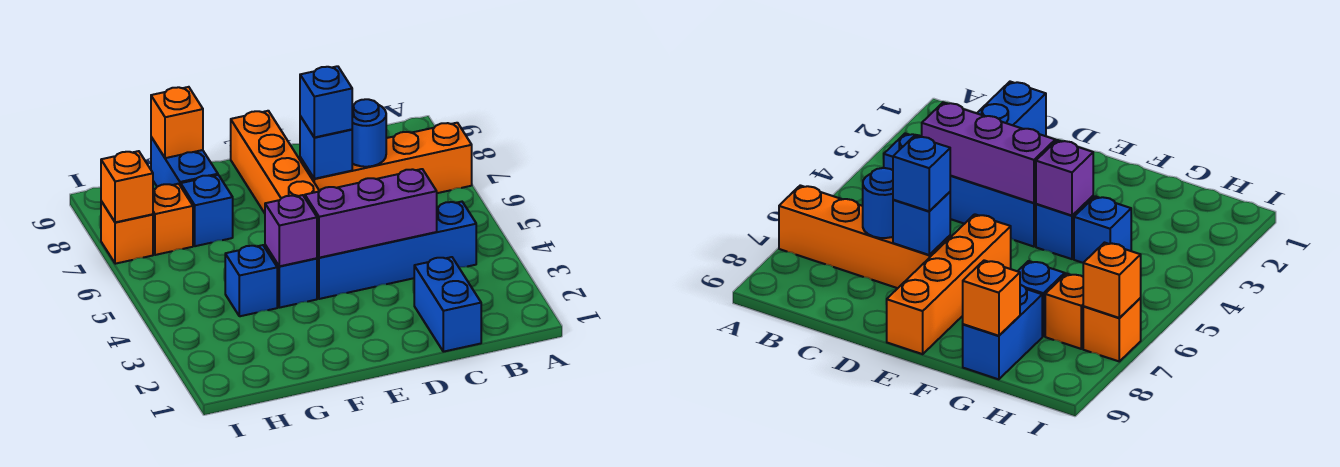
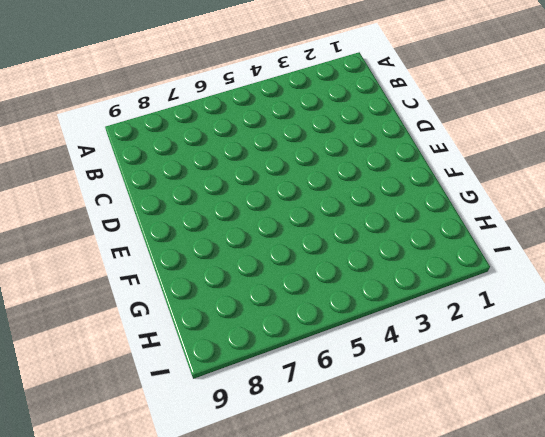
none -> orange 1x4 brick [300,123,472,193]
none -> blue 1x4 brick [317,202,476,299]
none -> blue 1x2 brick [414,257,481,352]

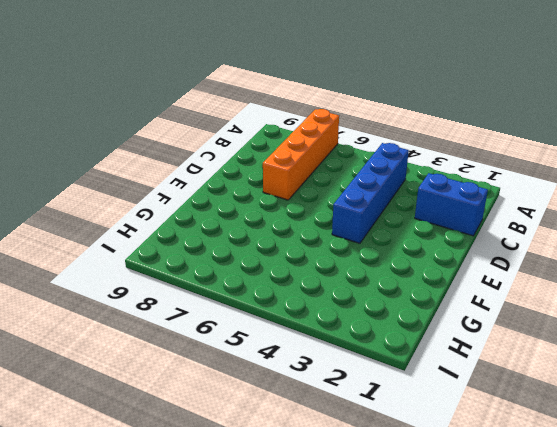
none -> orange 1x4 brick [231,111,319,213]
none -> blue 1x1 brick [265,245,317,308]
none -> blue 1x1 brick [225,245,277,316]

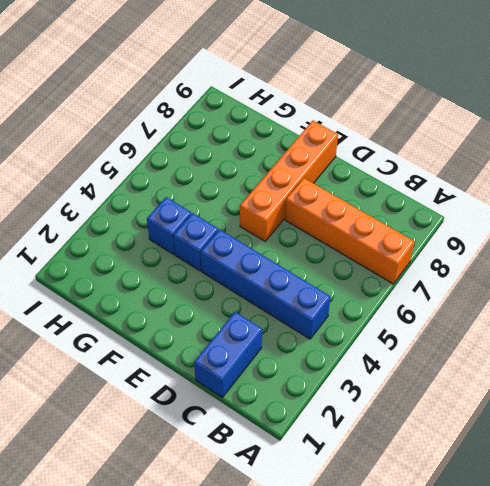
none -> blue 1x1 brick [181,175,233,246]
none -> blue 1x2 brick [151,137,218,187]
none -> orange 1x1 brick [153,184,193,255]

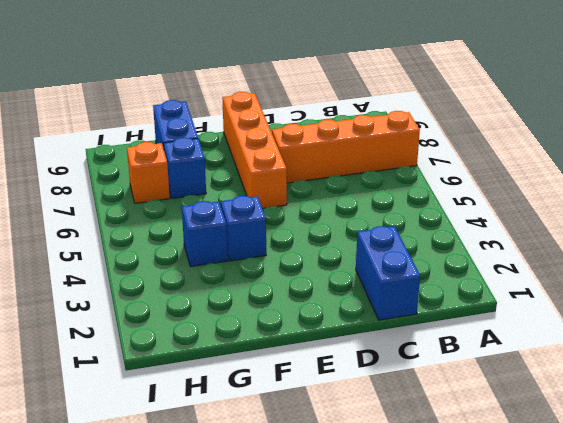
none -> blue 1x4 brick [317,202,476,299]
none -> orange 1x1 brick [101,201,153,264]
none -> purple 1x3 brick [305,169,437,258]

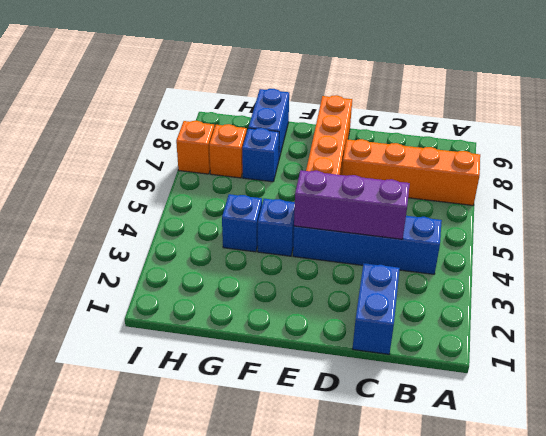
none -> blue 1x1 round brick [352,99,386,167]
none -> blue 1x1 brick [300,116,352,179]
none -> purple 1x1 brick [265,195,317,266]

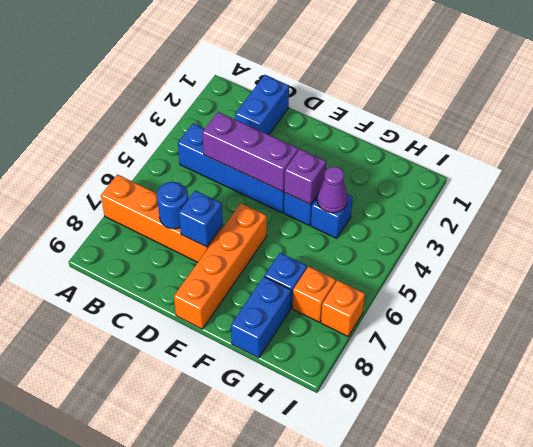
purple 1x1 cone [317,167,348,213] -> none
none -> orange 1x1 brick [151,87,203,158]
none -> orange 1x1 brick [101,151,153,222]
none -> blue 1x1 brick [300,66,352,137]

